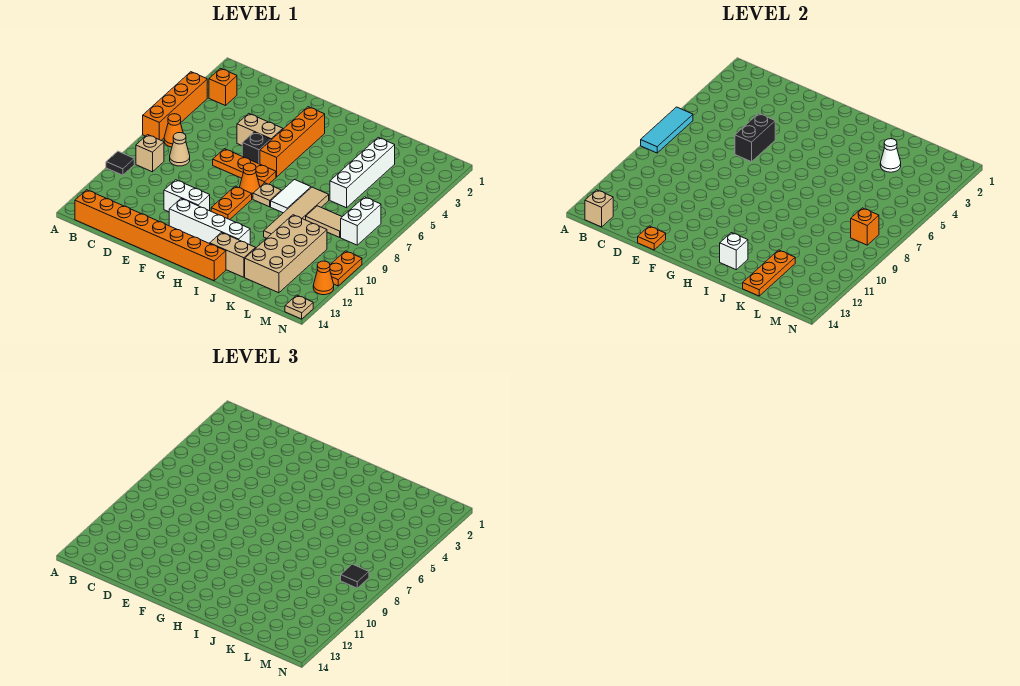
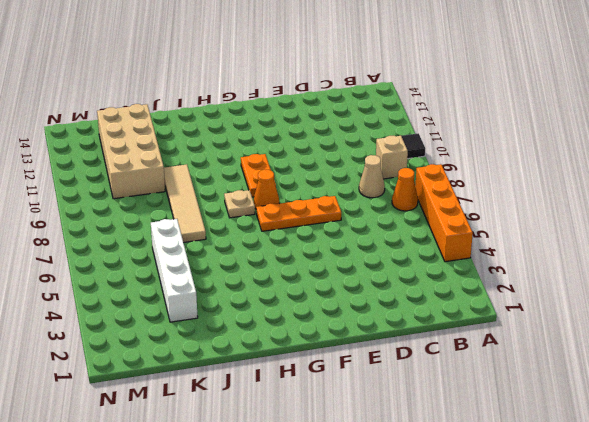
none -> orange 1x1 brick [209,68,237,106]
none -> orange 1x8 brick [75,190,226,281]
none -> tan 1x2 brick [237,113,283,145]
none -> white 1x2 brick [164,180,210,212]

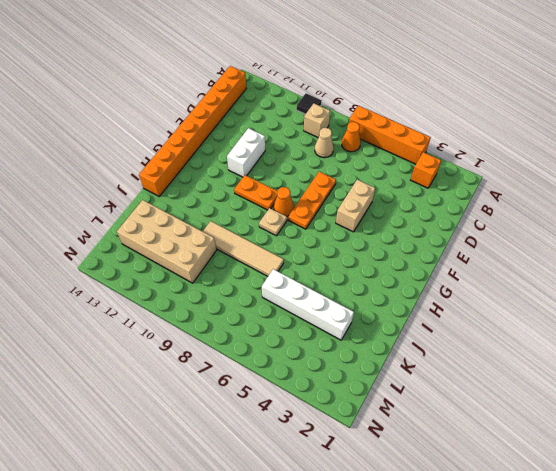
none -> black 1x1 brick [242,132,271,164]
none -> white 1x4 brick [169,199,250,245]
none -> orange 1x4 brick [260,107,325,177]
none -> white 1x2 tile [271,179,311,213]

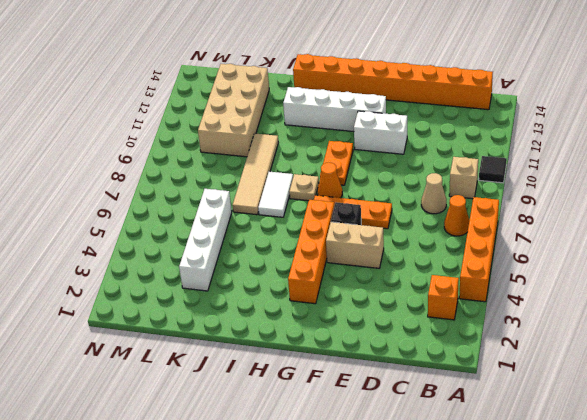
none -> tan 1x2 brick [210,233,256,277]
none -> tan 1x2 tile [306,206,342,237]
none -> white 1x2 brick [341,197,381,245]
none -> orange 1x2 plate [330,251,362,286]

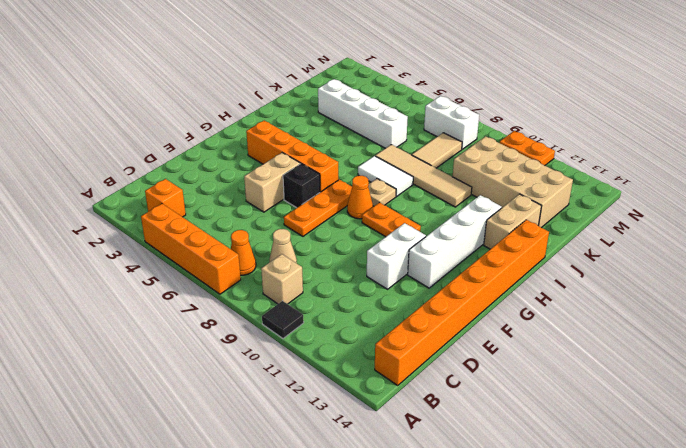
none -> orange 1x1 cone [313,261,334,295]
none -> tan 1x1 plate [285,295,313,319]
none -> cyan 1x3 tile [641,107,693,153]
none -> tan 1x1 brick [585,190,613,227]

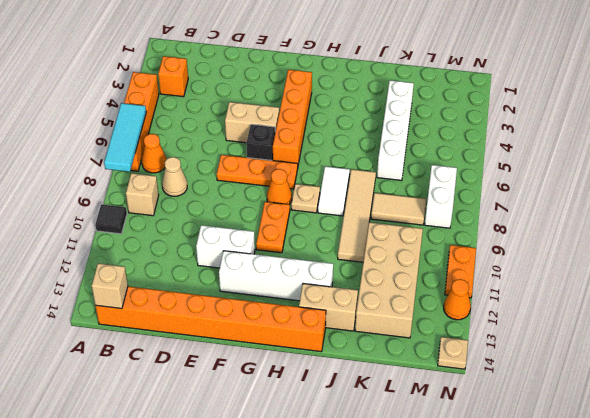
none -> black 1x2 brick [735,113,775,162]
none -> orange 1x1 plate [638,226,666,250]
none -> white 1x1 brick [720,233,748,270]
none -> white 1x1 cone [880,139,901,172]

